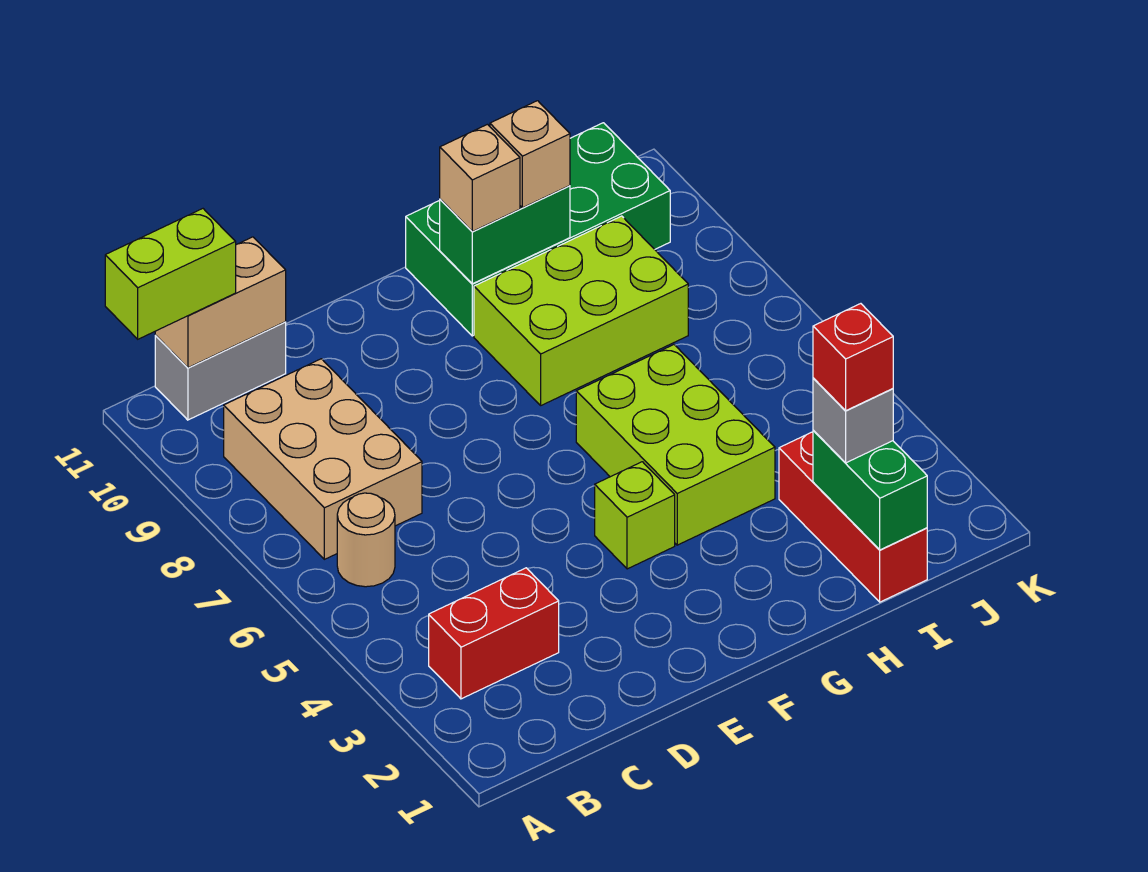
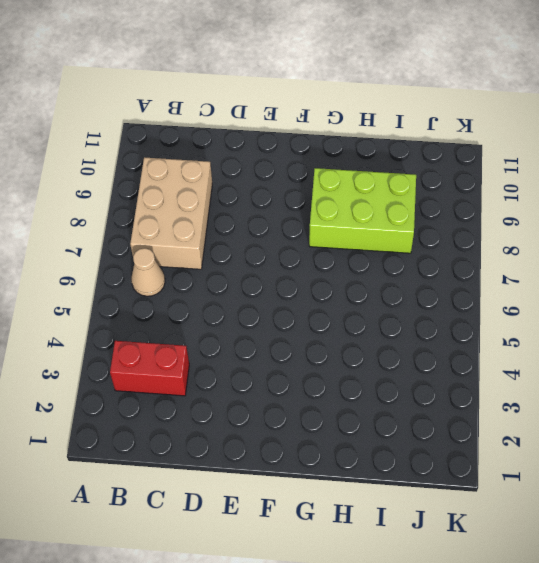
tan 1x1 cone [131,248,165,296] -> tan 1x1 round brick [337,493,395,587]
none -> grey 1x2 brick [155,322,286,420]
none -> lime 1x1 brick [595,462,675,569]
none -> lime 2x3 brick [576,345,775,545]

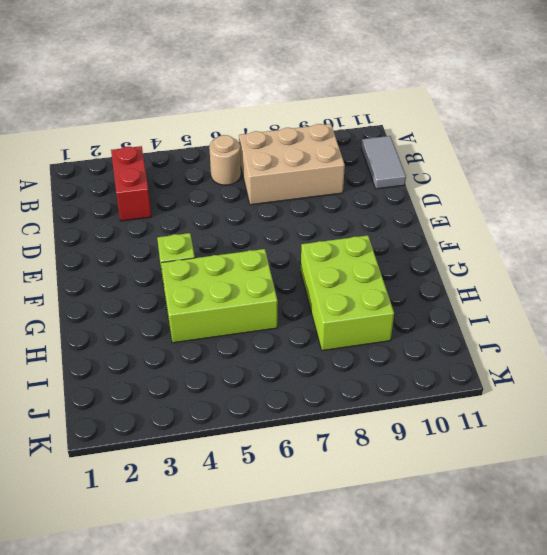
grey 1x2 tile [361,136,406,189] -> grey 1x2 brick [155,322,286,420]
none -> green 2x4 brick [406,123,670,336]
none -> red 1x3 brick [779,432,927,602]
none -> tan 1x2 brick [155,237,286,368]

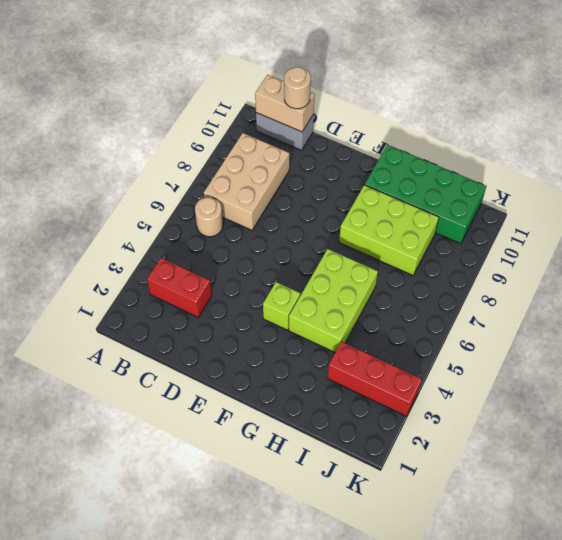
tan 1x1 round brick [284,67,311,109] -> none
red 1x3 brick [328,342,422,416] -> red 1x3 brick turned to [779,432,927,602]
none -> green 1x2 brick [439,186,570,284]
none -> green 1x2 brick [813,431,927,550]
none -> lime 1x2 brick [105,209,236,339]

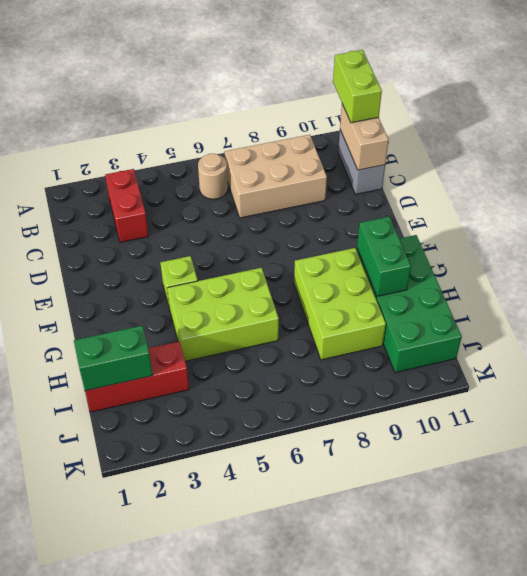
none -> tan 1x1 brick [440,124,520,232]
none -> tan 1x1 brick [490,101,570,208]
none -> grey 1x1 brick [813,378,893,463]

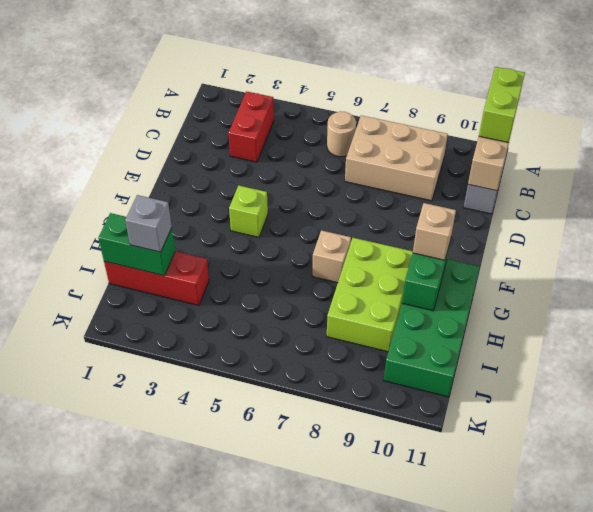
tan 1x1 brick [312,230,351,283] -> tan 1x1 brick moved to [490,101,570,208]
none -> lime 2x3 brick [576,345,775,545]
none -> red 1x1 brick [813,304,893,410]

